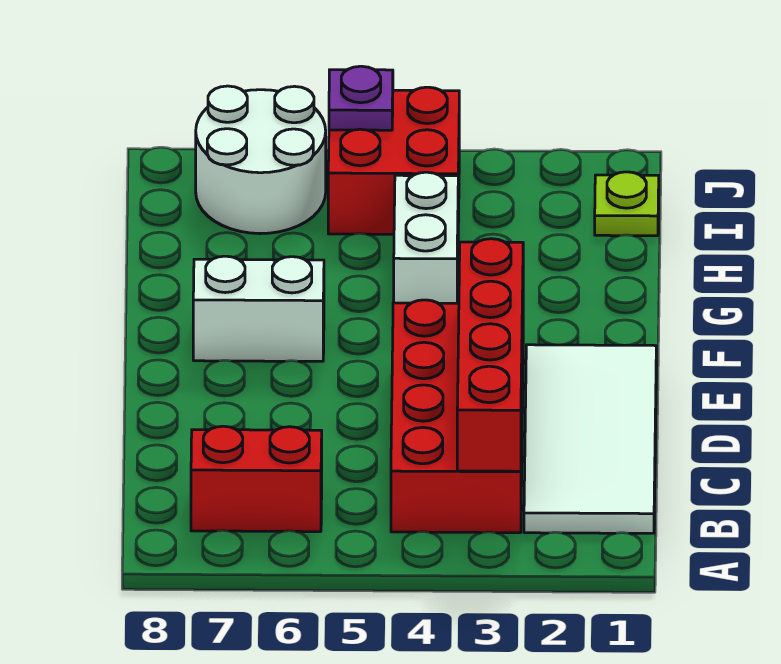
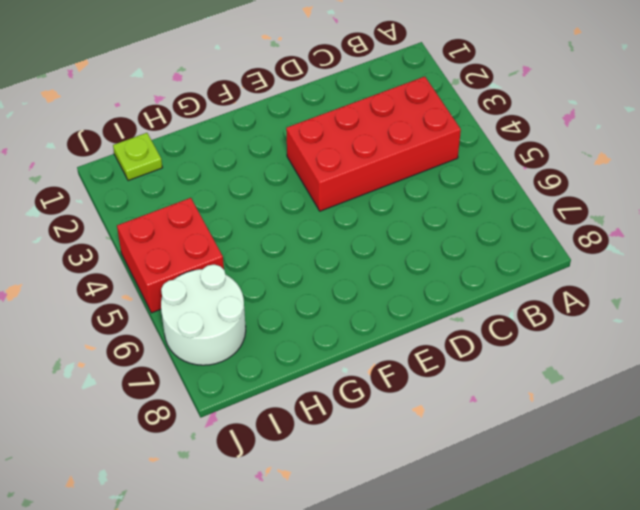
none -> white 2x4 tile [524,345,656,533]
none -> red 1x2 brick [191,426,322,532]

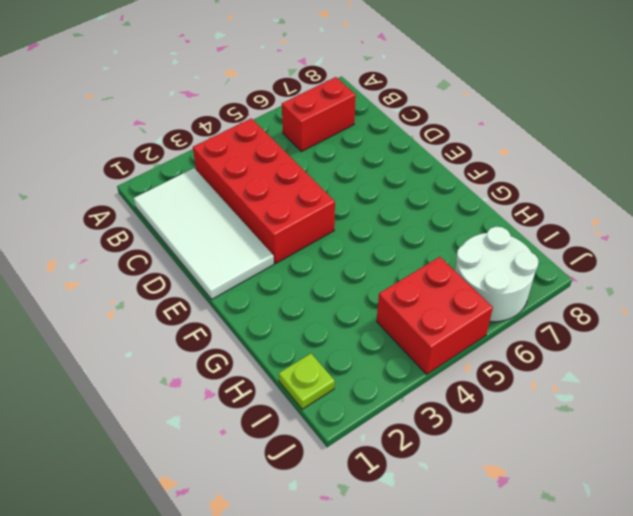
none -> white 1x2 brick [193,256,324,361]
none -> white 1x2 brick [394,172,458,303]

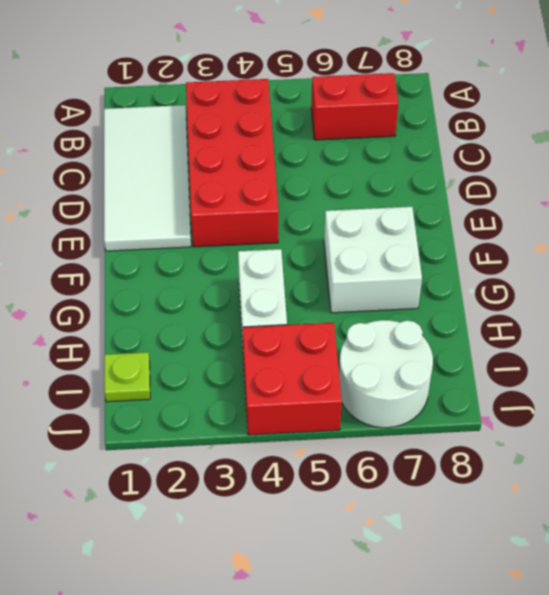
white 2x2 brick [324,207,422,313] -> white 1x2 brick [193,256,324,361]
none -> red 1x4 brick [457,239,523,471]
none -> purple 1x1 plate [329,66,393,130]

